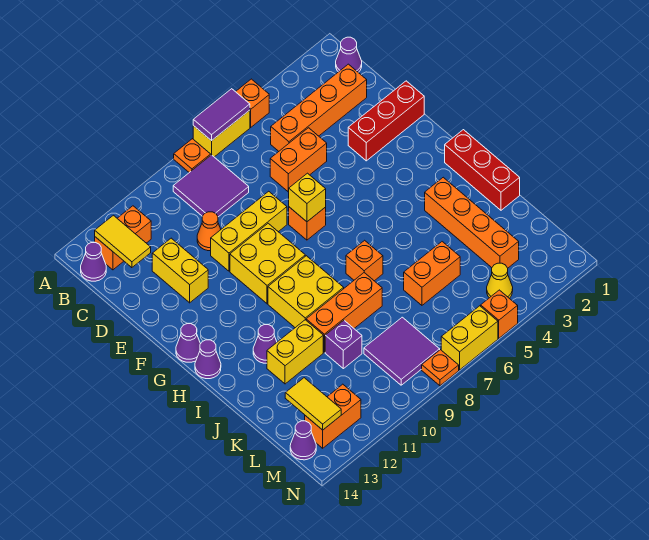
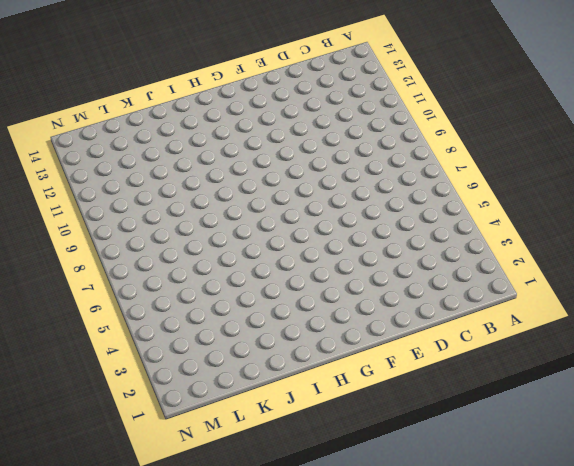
none -> orange 1x1 brick [236,79,269,127]
none -> yellow 1x2 brick [193,110,250,157]
none -> orange 1x1 plate [174,139,211,173]
none -> purple 1x1 cone [336,37,362,72]

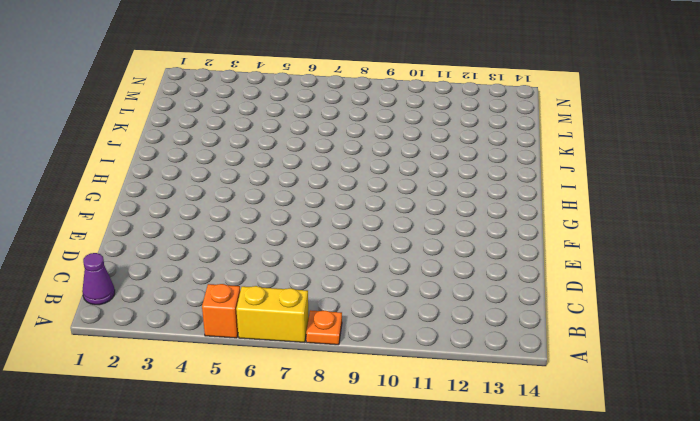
none -> purple 2x2 tile [173,155,249,217]
none -> orange 1x2 brick [95,206,151,270]
none -> purple 1x1 cone [81,243,106,281]
none -> orange 1x4 brick [271,64,367,151]

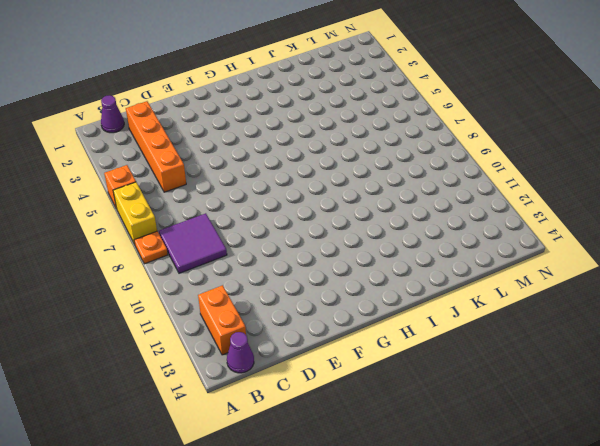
none -> orange 1x2 brick [270,128,327,192]
none -> orange 1x1 cone [197,212,221,251]
none -> yellow 1x2 brick [152,238,208,303]
none -> red 1x3 brick [348,81,424,161]

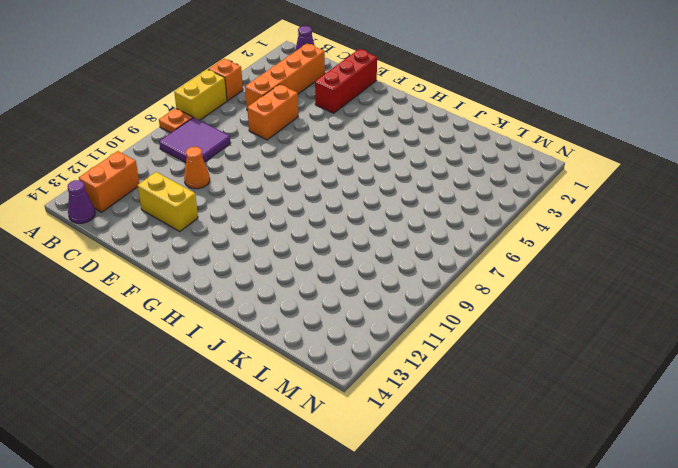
none -> yellow 1x3 brick [211,191,287,271]
none -> orange 1x1 brick [289,207,326,240]
none -> yellow 2x2 brick [230,223,305,304]
none -> purple 1x1 cone [176,324,200,362]

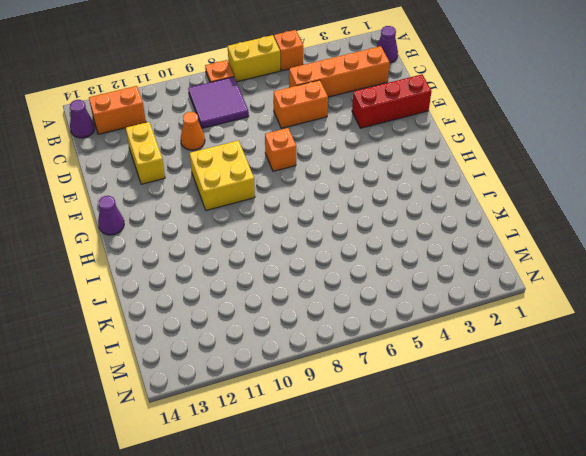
none -> yellow 1x3 brick [211,191,287,271]
none -> red 1x3 brick [445,130,520,210]
none -> yellow 2x2 brick [268,256,344,328]
none -> purple 1x1 cone [195,340,221,379]

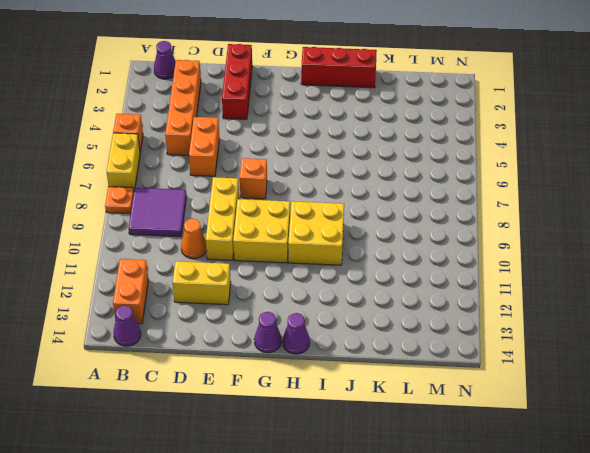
none -> orange 1x4 brick [425,177,519,268]
none -> orange 1x1 brick [346,240,383,281]
none -> purple 1x1 cone [253,325,277,363]
none -> orange 1x3 brick [306,273,382,352]

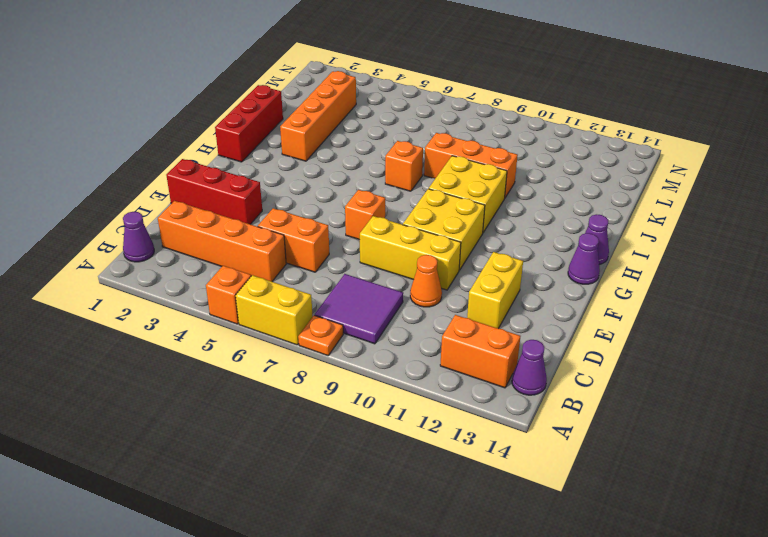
none -> purple 1x1 cone [253,325,277,363]
none -> yellow 1x2 brick [267,320,323,384]
none -> orange 1x2 brick [404,242,460,305]
none -> purple 1x1 brick [325,320,362,369]

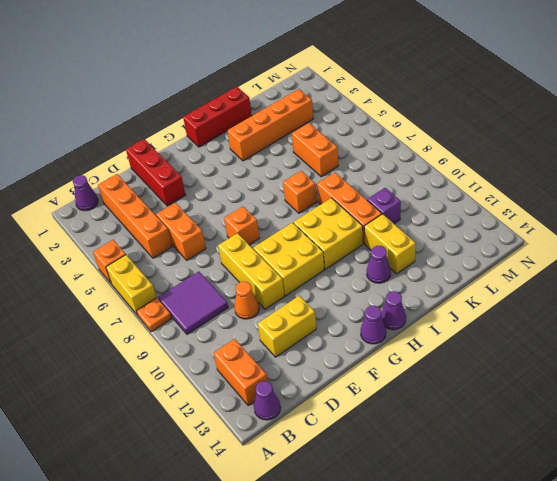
none -> purple 2x2 tile [364,317,440,385]
none -> yellow 1x1 cone [487,263,513,298]
none -> orange 1x2 brick [305,384,361,448]
none -> purple 1x1 cone [290,421,316,460]

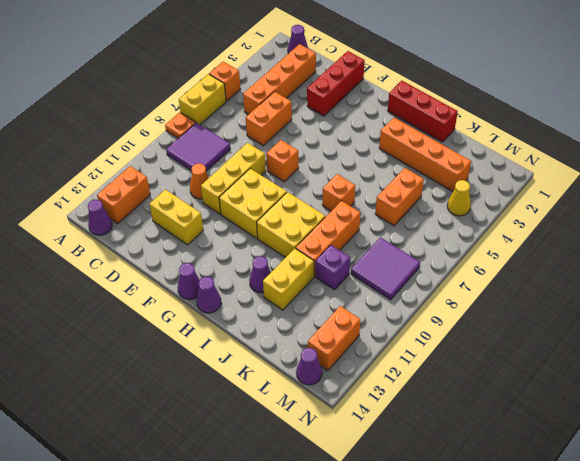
none -> orange 1x1 brick [481,290,518,338]
none -> yellow 1x2 brick [441,306,498,370]
none -> orange 1x1 plate [422,350,459,386]
none -> purple 1x2 tile [193,89,250,141]

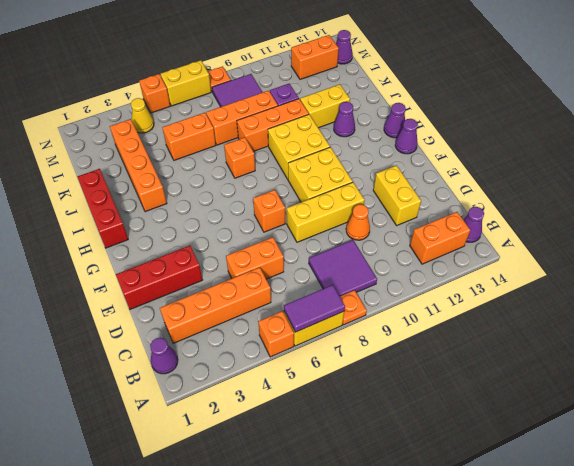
orange 1x3 brick [206,91,278,145] -> none
none -> yellow 1x2 tile [95,215,151,268]
none -> yellow 1x1 brick [289,173,326,222]
none -> yellow 1x2 tile [285,378,341,430]

